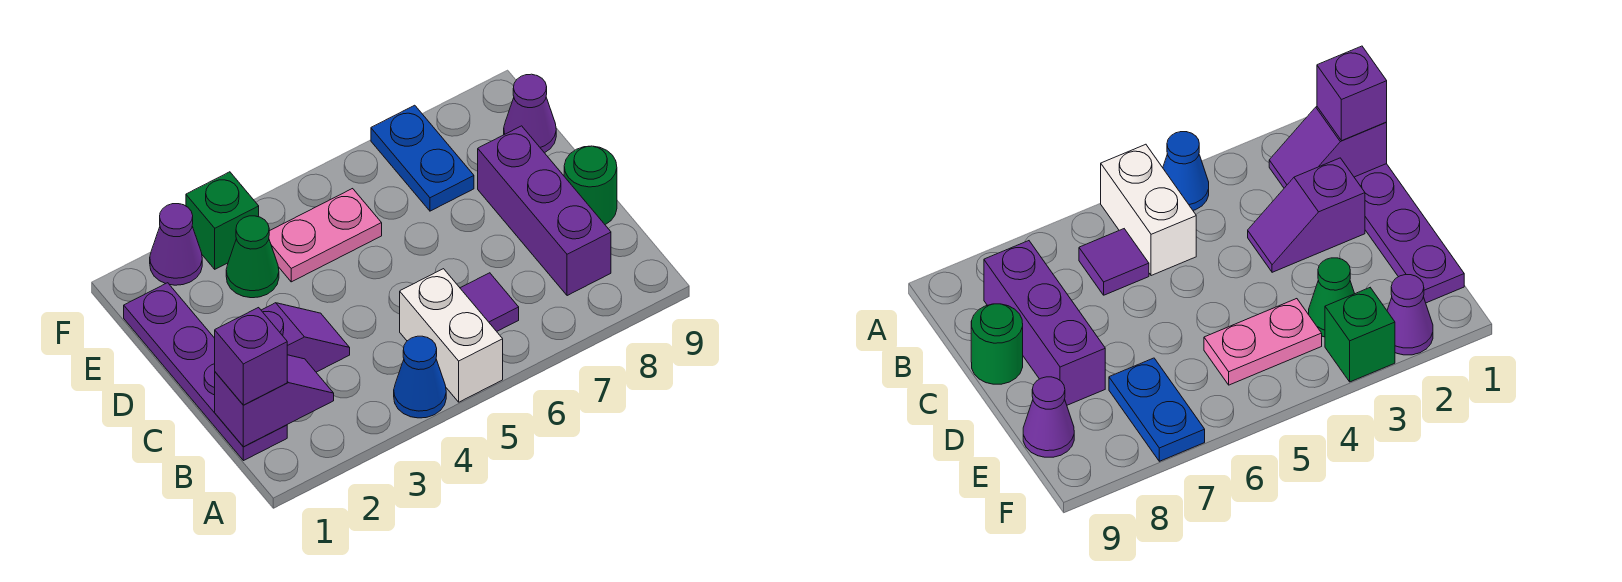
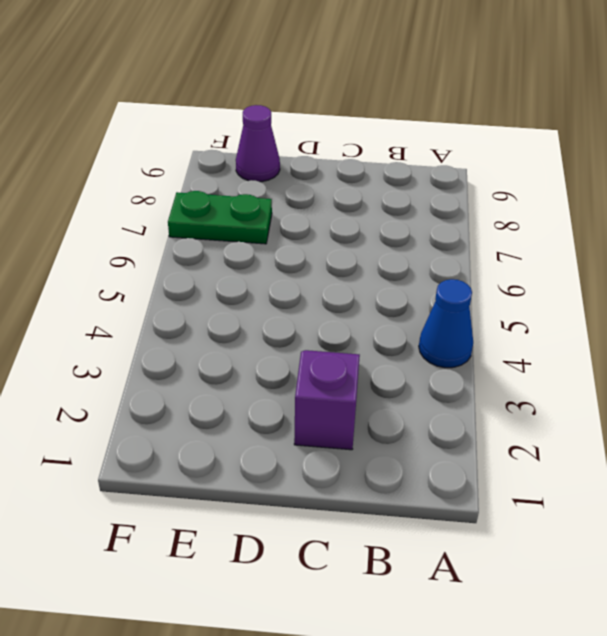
green 1x2 plate [168,191,272,244] -> blue 1x2 plate [371,105,474,211]
none -> white 1x2 brick [400,269,503,402]
none -> purple 1x4 plate [124,283,287,461]
none -> purple 1x1 tile [460,273,519,331]

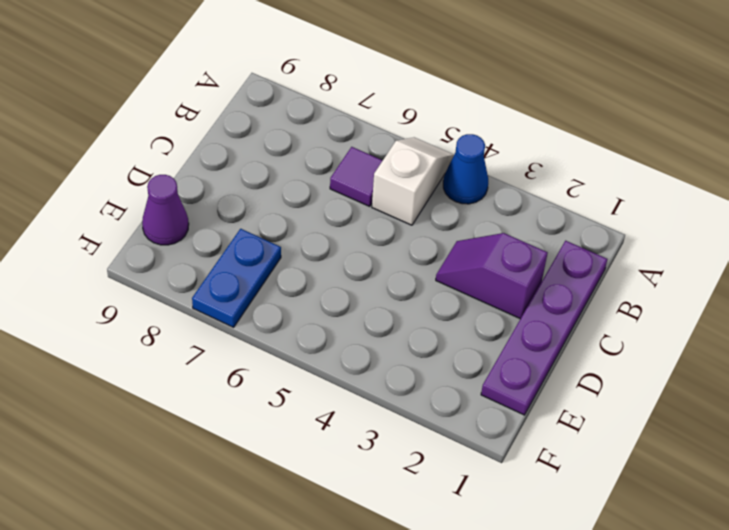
white 1x2 slope [372,137,454,225] -> white 1x2 brick [400,269,503,402]
none -> purple 1x3 brick [478,126,611,296]
none -> green 1x1 round brick [564,146,617,225]
none -> green 1x1 cone [226,216,279,298]

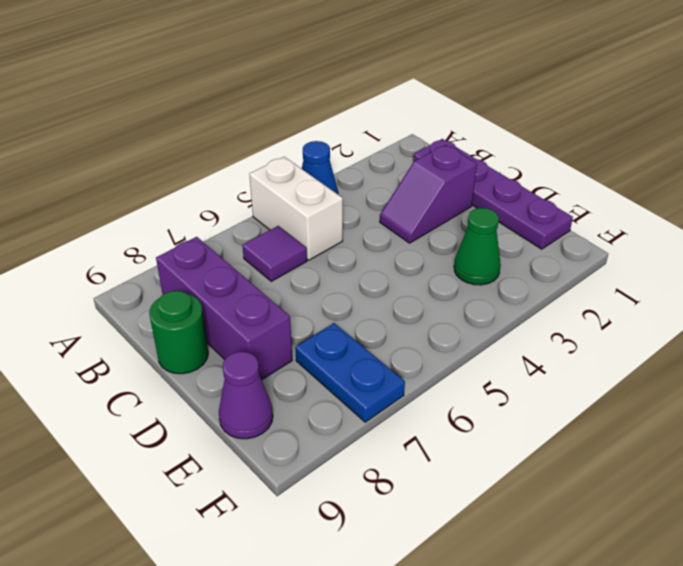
none -> pink 1x2 plate [269,189,382,282]
none -> purple 1x1 cone [150,204,202,285]
none -> green 1x1 brick [186,172,259,269]

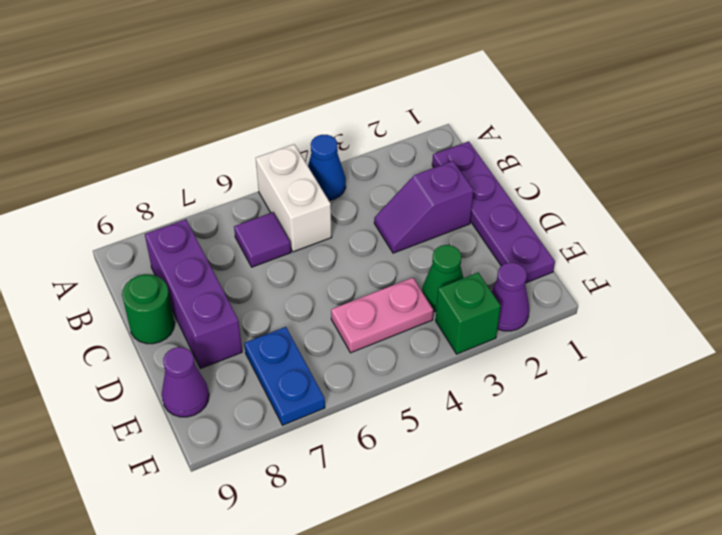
none -> purple 1x2 slope [215,355,334,447]
none -> purple 1x1 brick [215,308,287,405]

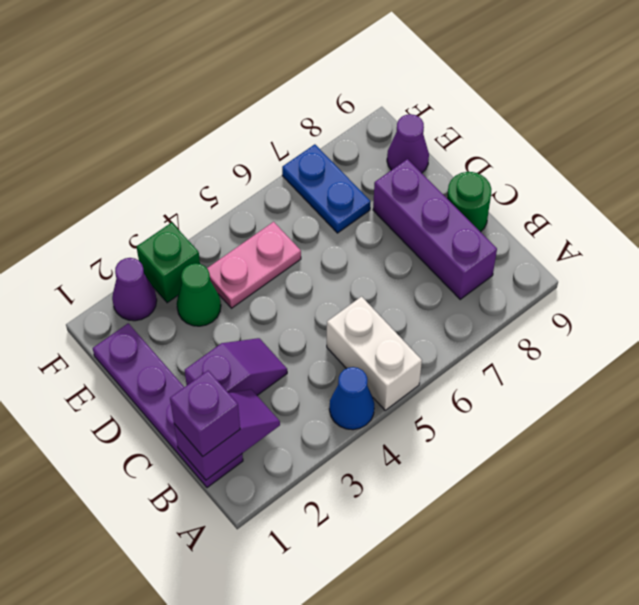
none -> purple 1x1 tile [460,273,519,331]

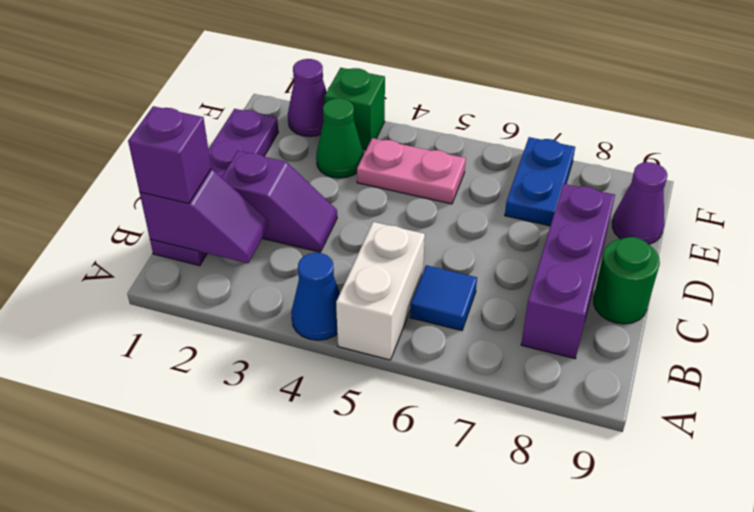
blue 1x1 tile [410,265,477,331] -> purple 1x1 tile [460,273,519,331]

